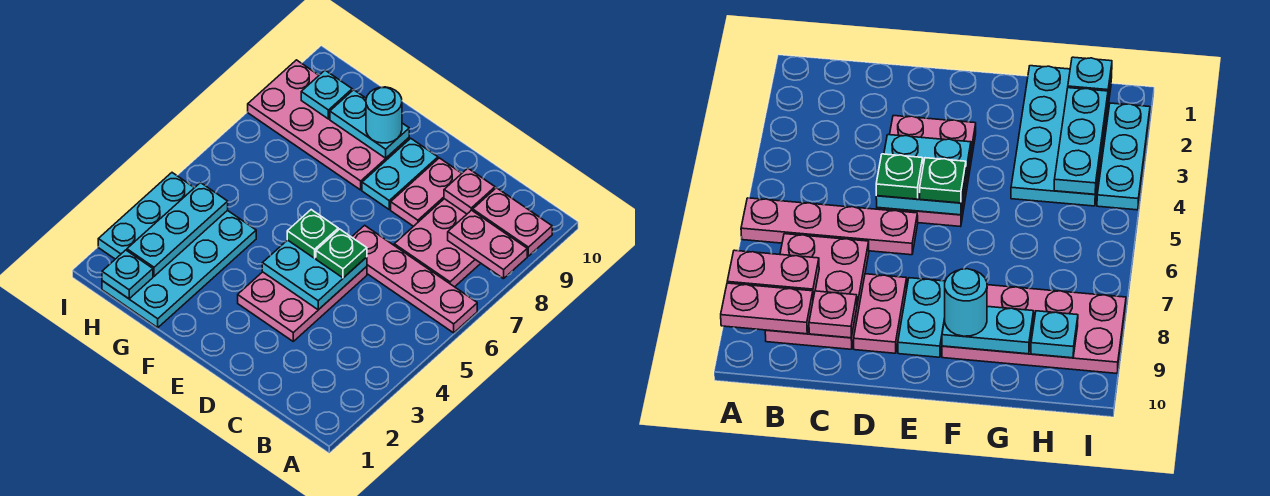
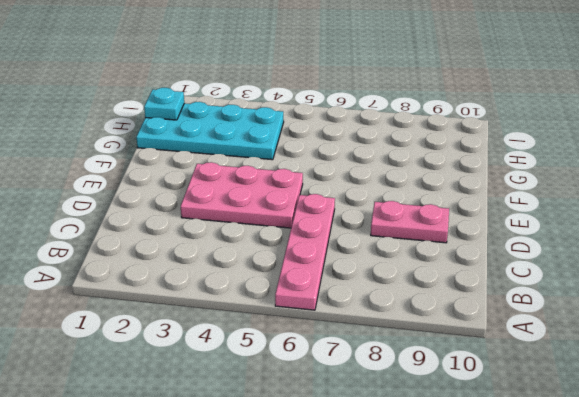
none -> pink 2x3 plate [394,199,481,287]
none -> cyan 1x2 plate [362,138,438,209]
none -> pink 2x4 plate [248,60,409,190]

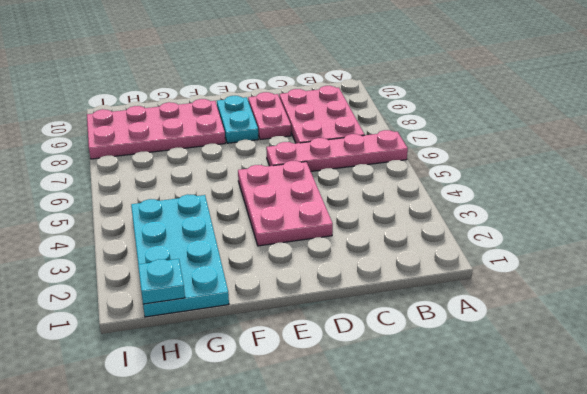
none -> cyan 1x3 plate [98,173,194,259]
none -> pink 1x2 plate [448,210,527,279]
none -> pink 1x2 plate [473,188,552,256]

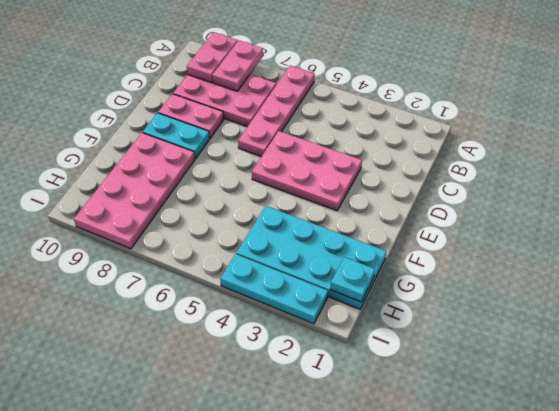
none -> pink 1x1 plate [444,168,495,214]
none -> cyan 2x2 plate [262,240,367,310]
none -> cyan 1x2 plate [330,90,409,158]

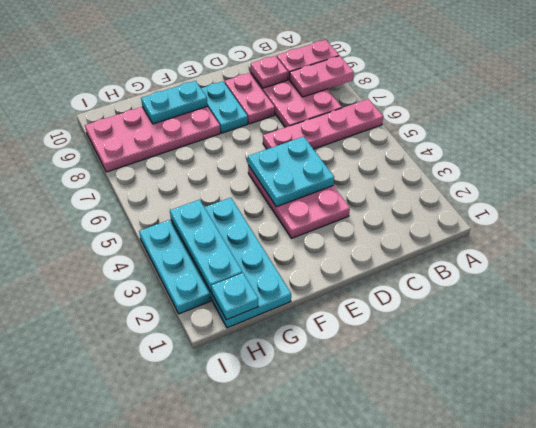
none -> cyan 1x1 plate [301,70,352,119]
none -> green 1x1 plate [316,229,367,278]
none -> green 1x1 plate [287,210,338,258]

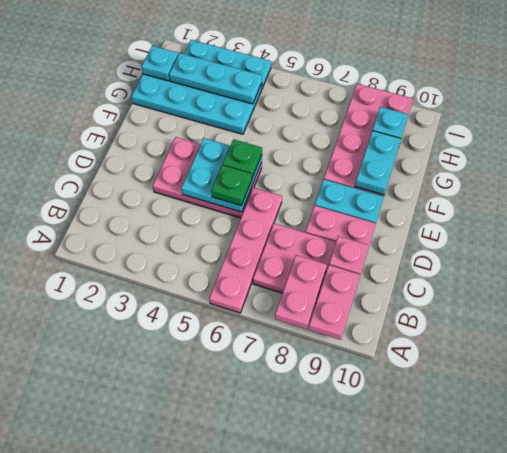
none -> cyan 1x1 round brick [366,87,402,143]

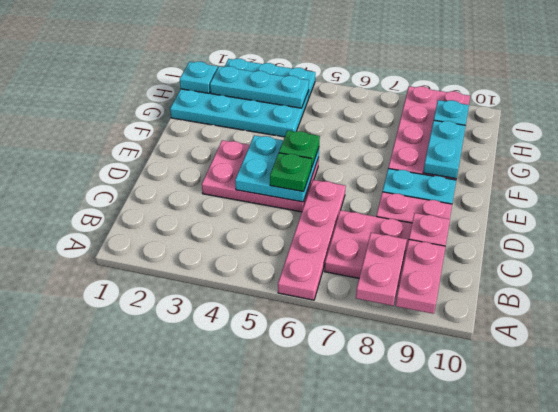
none -> cyan 1x1 round brick [366,87,402,143]

